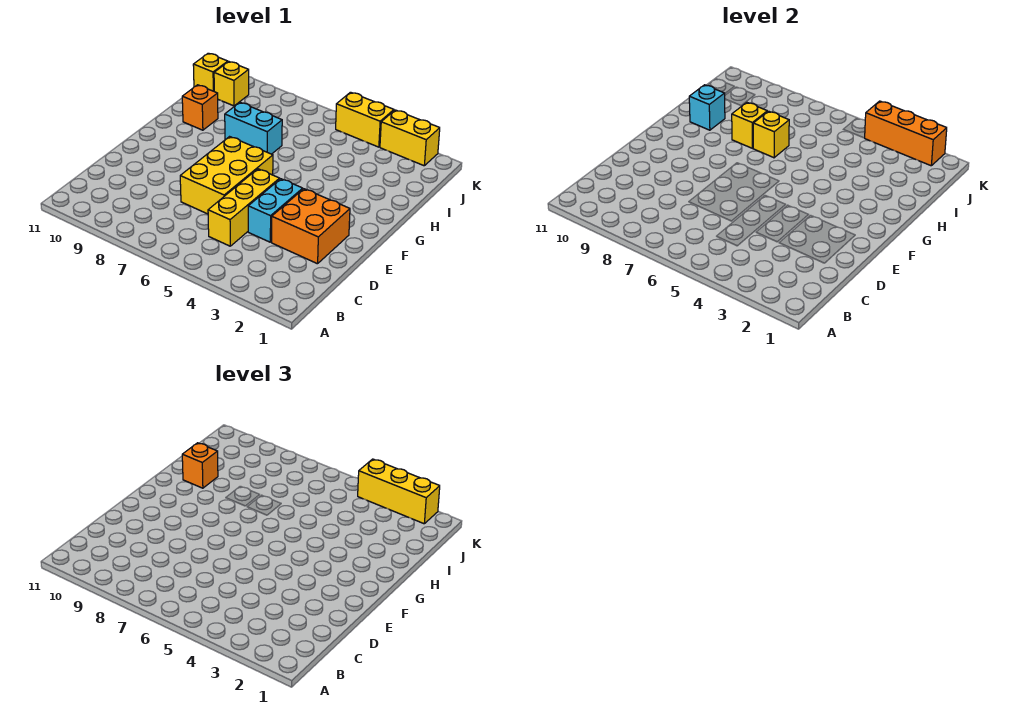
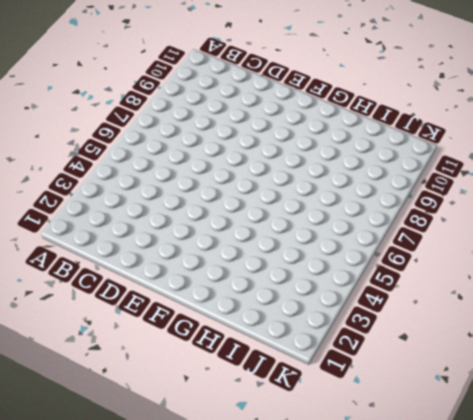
none -> yellow 1x3 brick [208,169,280,246]
none -> orange 2x2 brick [272,189,350,264]
none -> cyan 1x2 brick [248,179,303,242]

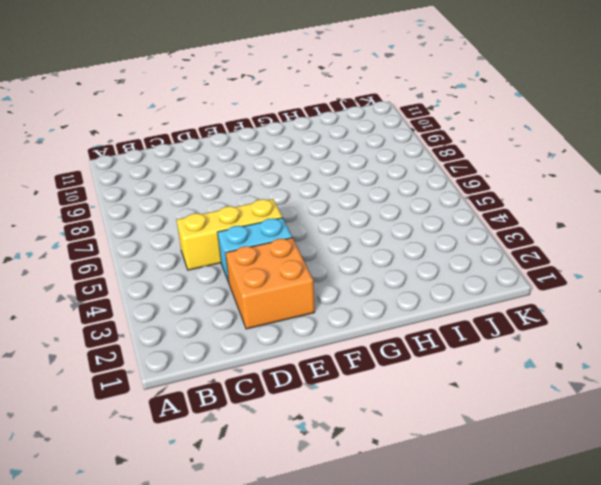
none -> yellow 2x3 brick [180,137,273,214]
none -> cyan 1x2 brick [225,103,282,154]
none -> orange 1x1 brick [182,85,218,130]

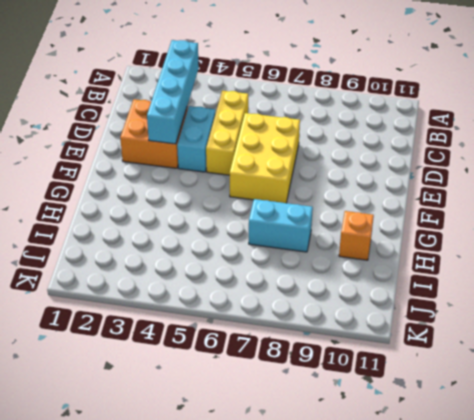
cyan 1x4 brick [147,40,199,144] -> none
none -> yellow 1x1 brick [214,62,249,106]
none -> yellow 1x1 brick [193,53,228,91]
none -> yellow 1x2 brick [380,110,440,166]

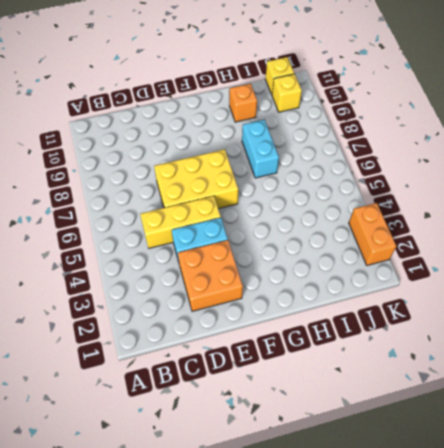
orange 1x2 brick [349,203,396,265] -> yellow 1x2 brick [380,110,440,166]
none -> yellow 1x2 brick [336,92,394,147]
none -> yellow 1x1 brick [753,111,789,158]
none -> yellow 1x1 brick [732,103,767,148]

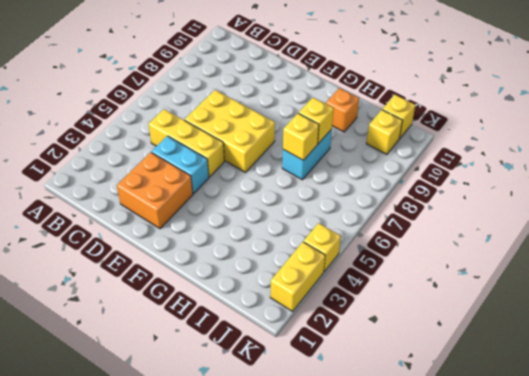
yellow 1x1 brick [304,223,341,272] -> yellow 1x2 brick [336,92,394,147]
none -> cyan 1x1 brick [689,85,725,130]
none -> orange 1x3 brick [865,101,947,166]
none -> orange 1x1 brick [182,443,218,488]

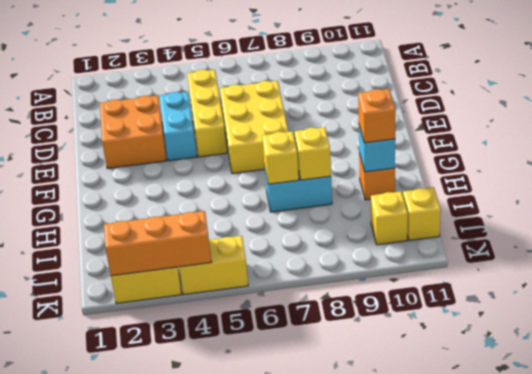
none -> yellow 1x3 brick [358,459,440,524]

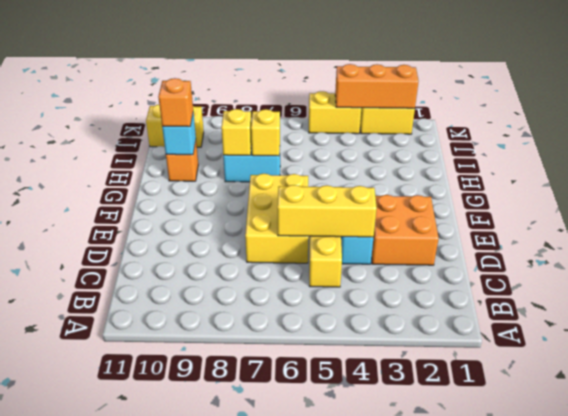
yellow 1x3 brick [277,185,377,237] -> yellow 1x3 brick moved to [358,459,440,524]

